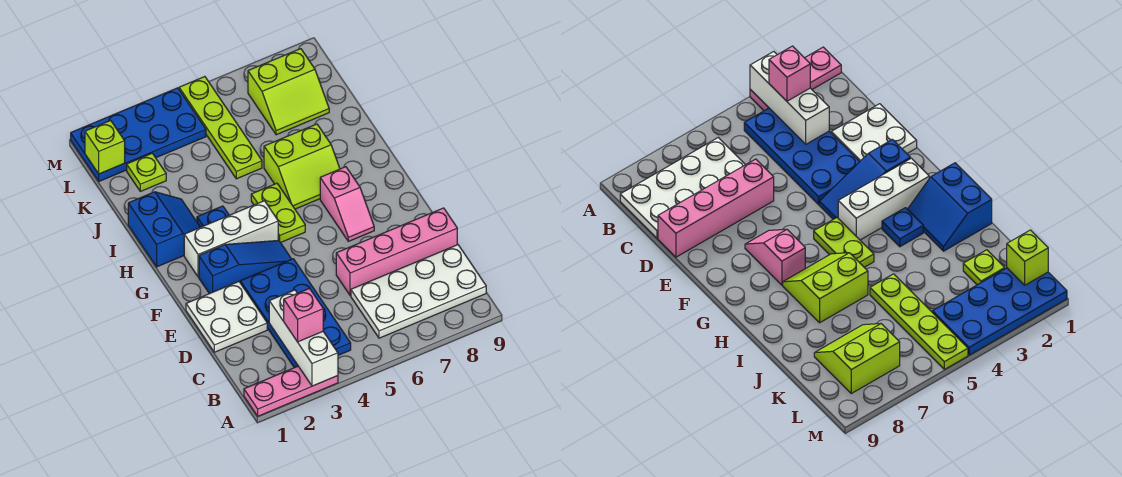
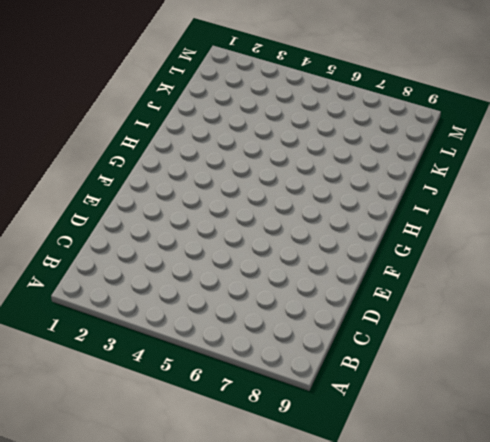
none -> pink 1x3 plate [244,366,338,416]
none -> blue 2x4 plate [240,259,351,368]
none -> white 2x4 plate [351,245,486,338]

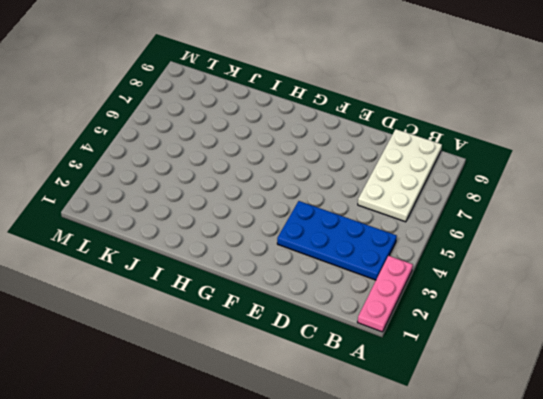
none -> white 2x2 plate [186,282,267,352]
none -> pink 1x4 brick [336,208,457,296]
none -> blue 1x3 slope [199,240,291,294]

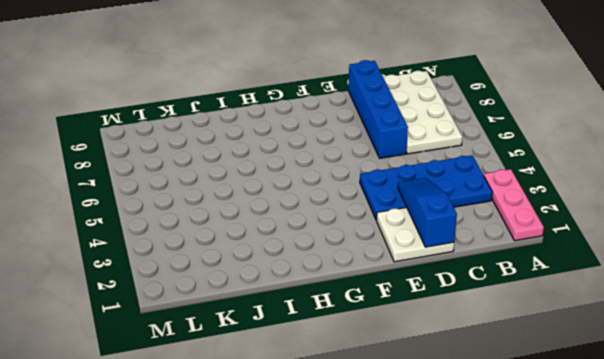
blue 1x3 slope [398,178,457,247] -> blue 1x3 slope moved to [199,240,291,294]
blue 1x4 brick [349,60,408,158] -> pink 1x4 brick [336,208,457,296]
none -> pink 1x2 slope [320,167,374,241]
none -> white 1x3 brick [184,201,278,277]
none -> lime 1x2 plate [251,183,305,243]

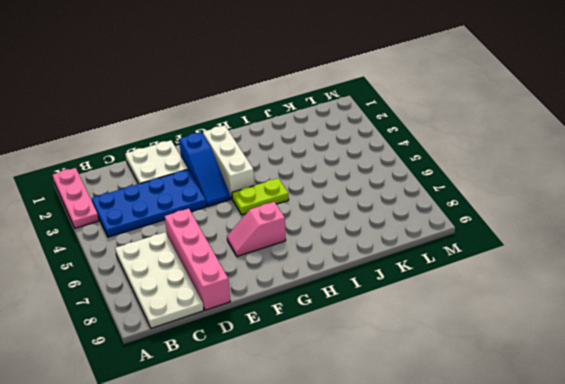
none -> blue 2x2 slope [128,192,200,267]
none -> blue 1x1 plate [197,206,229,227]
none -> lime 2x2 slope [264,124,340,209]

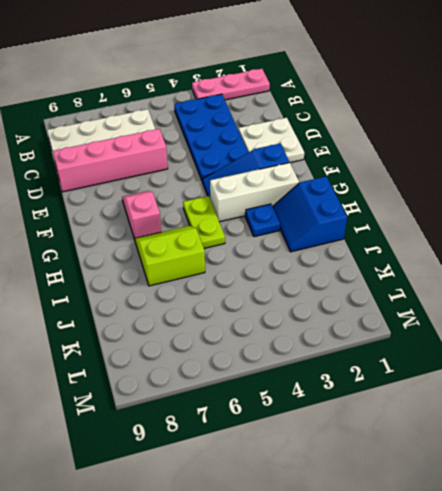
none -> lime 1x4 plate [179,77,262,179]
none -> lime 1x1 plate [127,153,166,191]
none -> lime 2x2 slope [248,49,329,135]

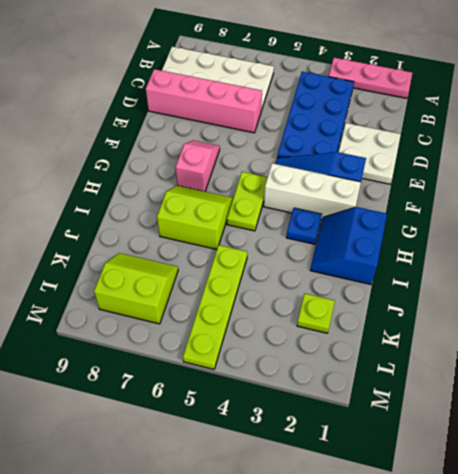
none -> blue 2x4 plate [71,88,206,181]
none -> white 1x3 brick [269,290,338,386]
none -> lime 1x1 brick [85,120,125,174]

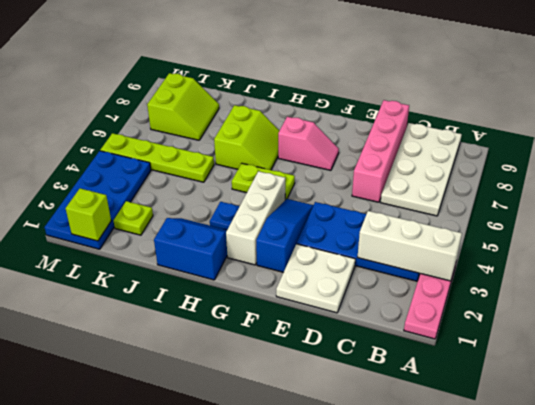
none -> pink 1x1 brick [284,289,323,342]

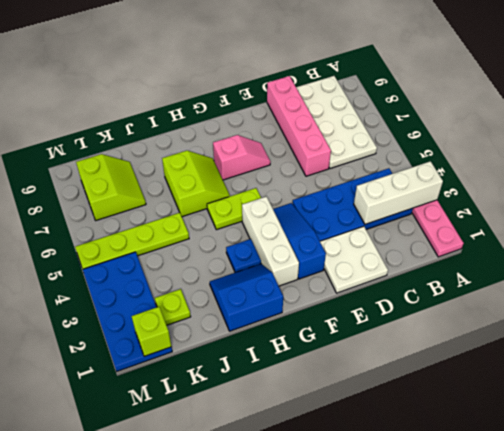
none -> pink 1x1 brick [284,289,323,342]

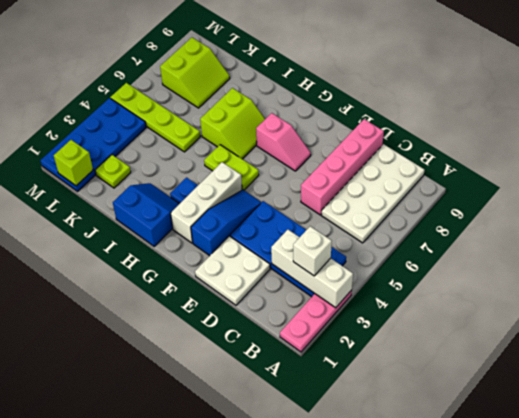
white 1x1 brick [293,226,332,276] -> pink 1x1 brick [284,289,323,342]

